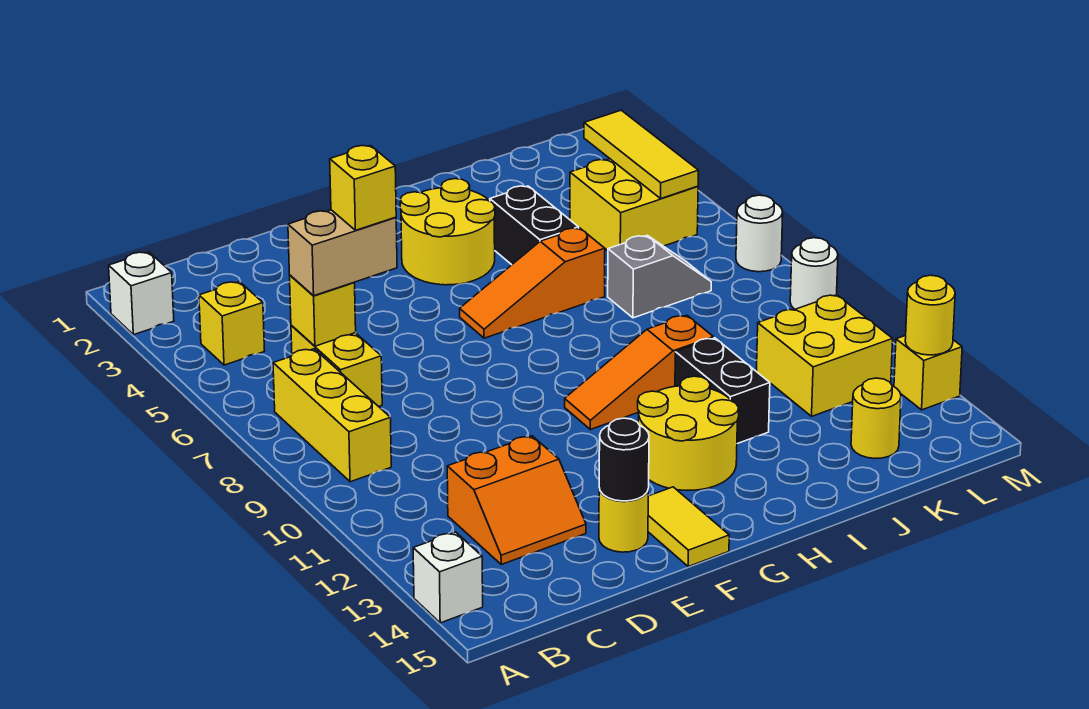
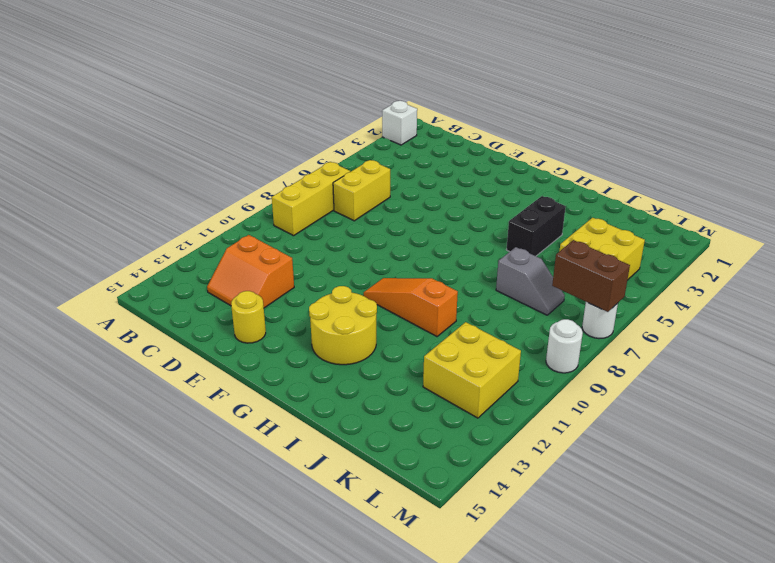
brown 1x2 brick [552,240,630,312] -> none
none -> white 1x1 brick [413,532,483,623]
none -> yellow 1x1 brick [199,282,264,365]
none -> yellow 1x2 tile [648,487,729,566]

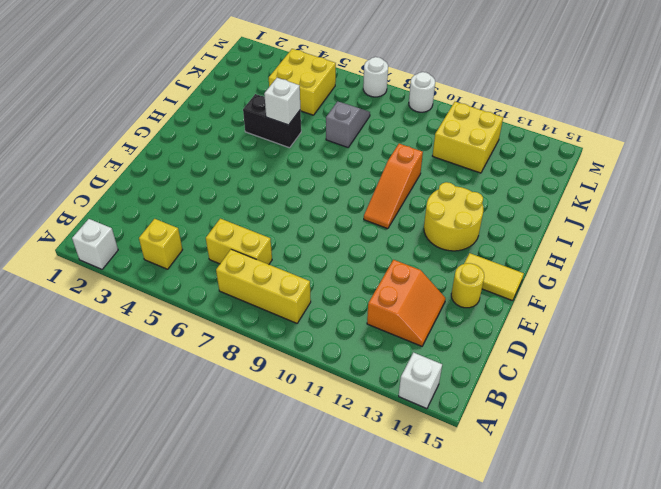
white 1x1 brick [264,78,300,125] -> none
none -> yellow 2x2 round brick [400,179,495,285]
none -> orange 1x3 slope [460,228,605,338]
none -> black 1x2 brick [675,338,770,444]

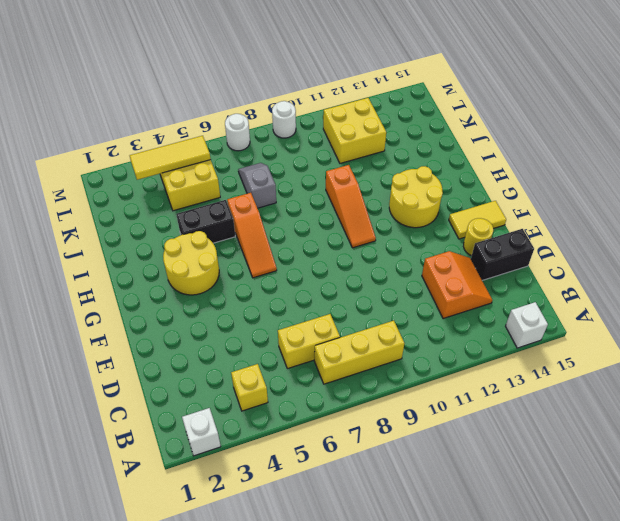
black 1x2 brick [471,229,534,280] -> black 1x2 brick moved to [675,338,770,444]
none -> yellow 1x1 round brick [851,378,901,458]
none -> yellow 1x1 brick [894,335,962,410]
none -> yellow 1x1 brick [290,275,356,346]

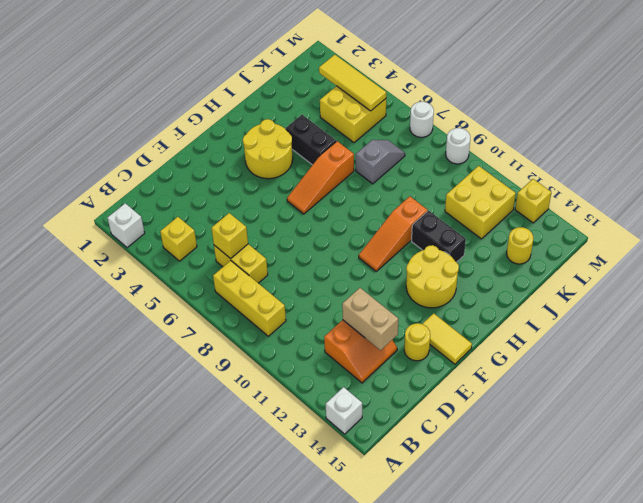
tan 1x2 brick [342,288,398,350] -> tan 1x2 brick turned to [288,210,397,296]
none -> black 1x1 round brick [599,418,649,501]
none -> yellow 1x1 round brick [905,275,955,355]
none -> yellow 1x1 brick [330,146,396,230]

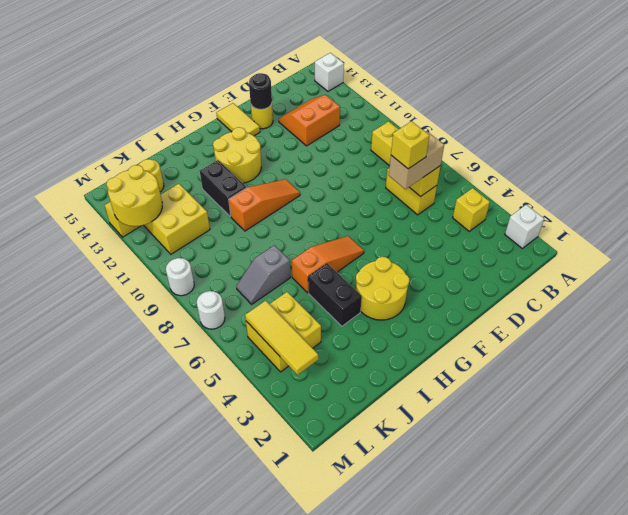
yellow 2x2 round brick [106,165,162,226] -> yellow 1x1 round brick [905,275,955,355]

